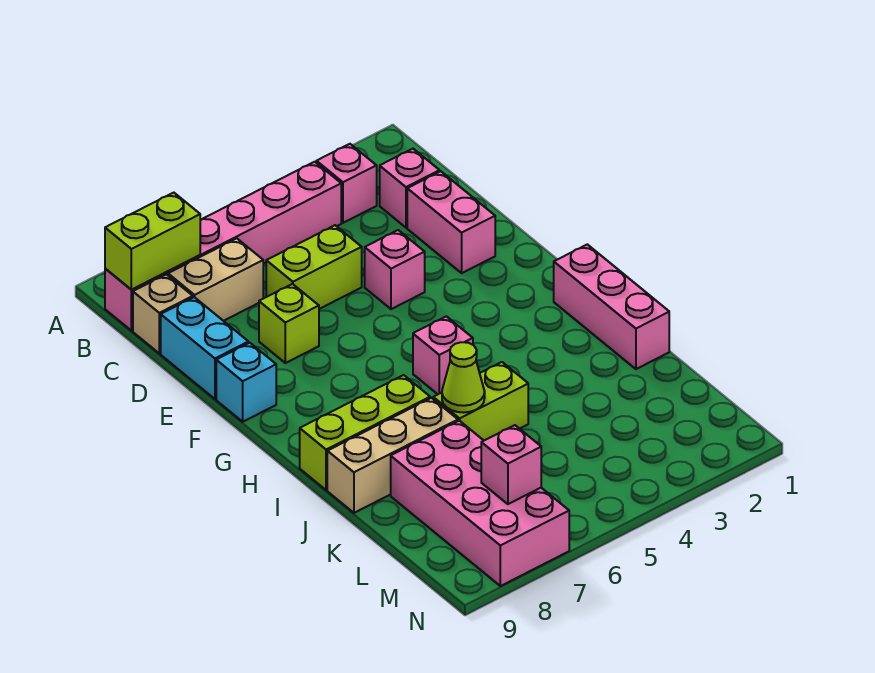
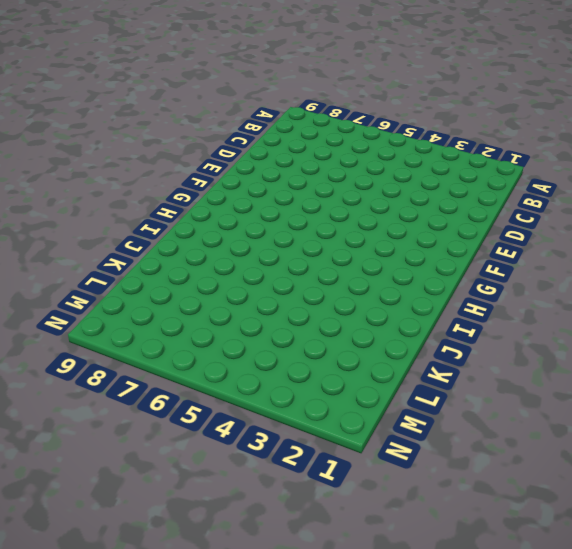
none -> pink 1x1 brick [316,144,377,223]
none -> pink 1x6 brick [105,162,341,331]
none -> pink 1x1 brick [380,149,440,228]

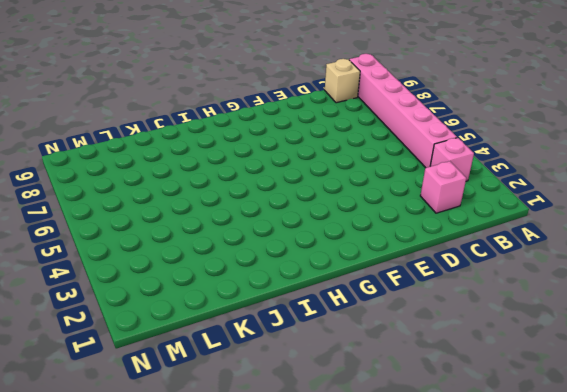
none -> tan 1x2 brick [168,238,263,321]
none -> pink 1x2 brick [407,171,495,273]
none -> lime 1x2 brick [266,225,362,309]

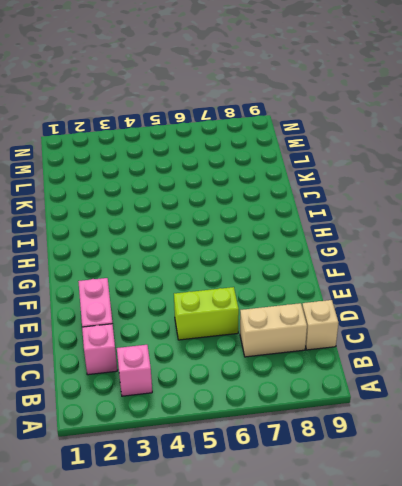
none -> pink 1x6 brick [105,162,341,331]
none -> cyan 1x2 brick [161,297,248,399]
none -> pink 1x1 brick [365,230,425,309]

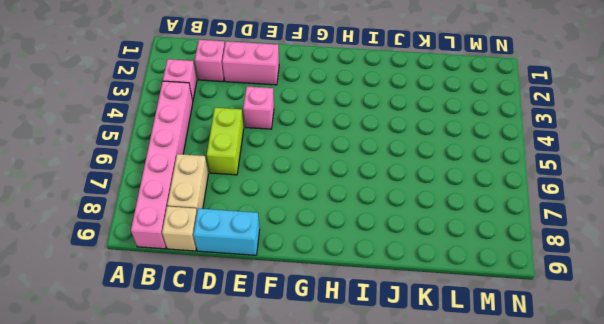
none -> lime 1x1 brick [259,284,319,363]
none -> cyan 1x1 brick [216,343,276,422]
none -> pink 1x3 brick [554,244,669,369]

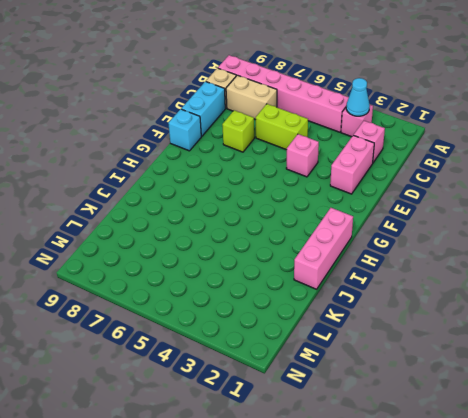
cyan 1x1 cone [346,78,370,116] -> none
none -> pink 1x1 brick [413,316,473,394]
none -> lime 1x3 brick [300,375,430,490]
none -> lime 1x2 brick [433,362,528,440]

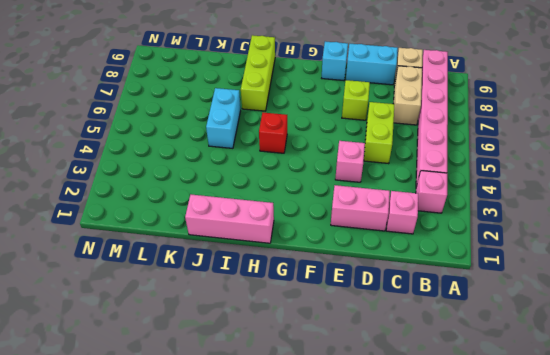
red 1x1 brick [259,113,287,153] -> pink 1x1 brick [413,316,473,394]
cyan 1x2 brick [206,88,241,148] -> lime 1x2 brick [433,362,528,440]
none -> tan 1x3 brick [327,398,458,513]
none -> pink 2x4 brick [391,421,569,586]
none -> lime 1x2 brick [105,193,200,290]

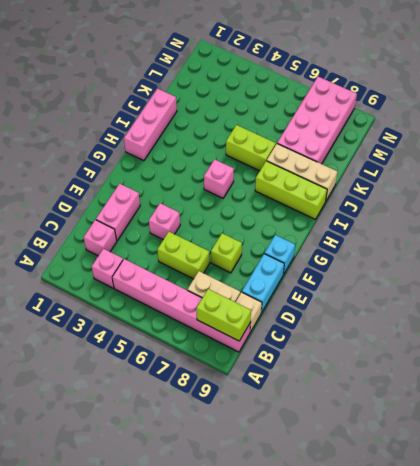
none -> lime 1x1 cone [442,342,485,412]
none -> pink 1x1 brick [481,425,541,504]

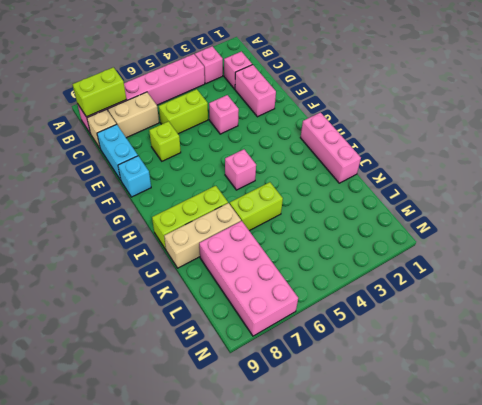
none -> lime 1x1 cone [442,342,485,412]
none -> pink 1x1 brick [481,425,541,504]

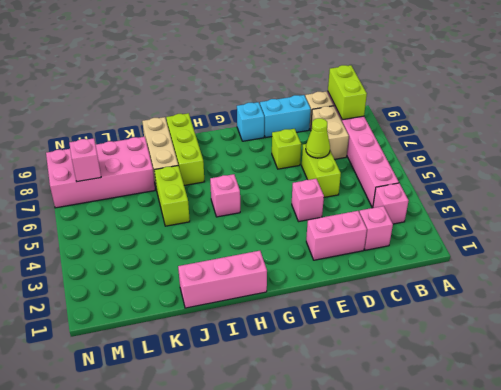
lime 1x1 cone [306,118,330,158] -> lime 1x1 cone moved to [442,342,485,412]

